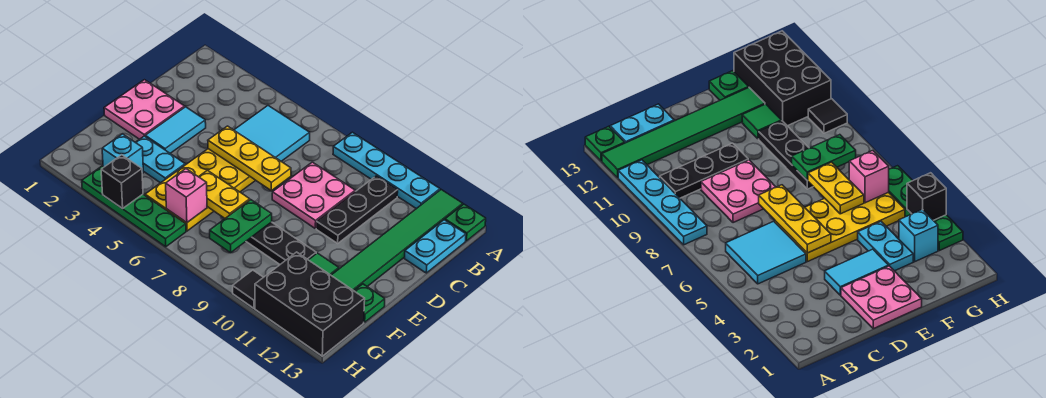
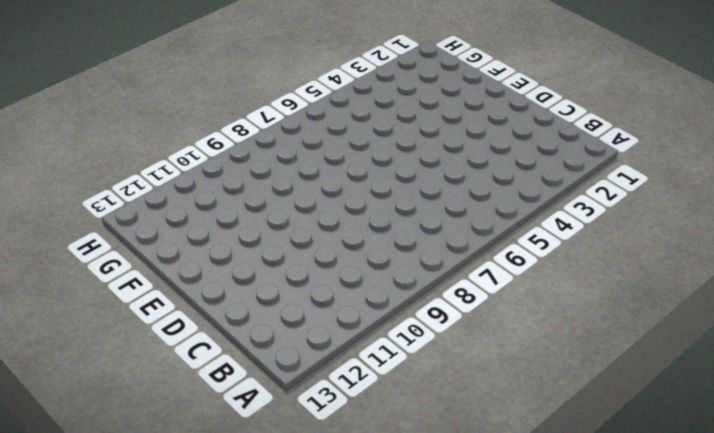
none -> cyan 1x4 plate [333,132,440,209]
none -> green 1x6 tile [331,190,463,291]
none -> green 1x1 plate [445,204,486,241]

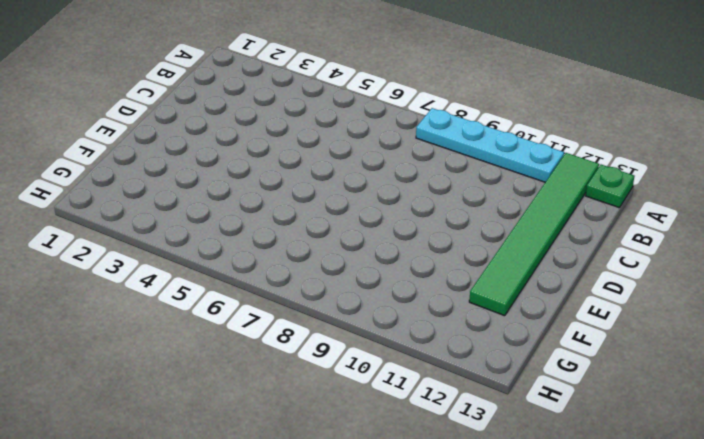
none -> cyan 2x2 tile [234,106,310,161]
none -> black 1x3 plate [316,176,398,243]
none -> cyan 1x2 plate [405,220,466,273]

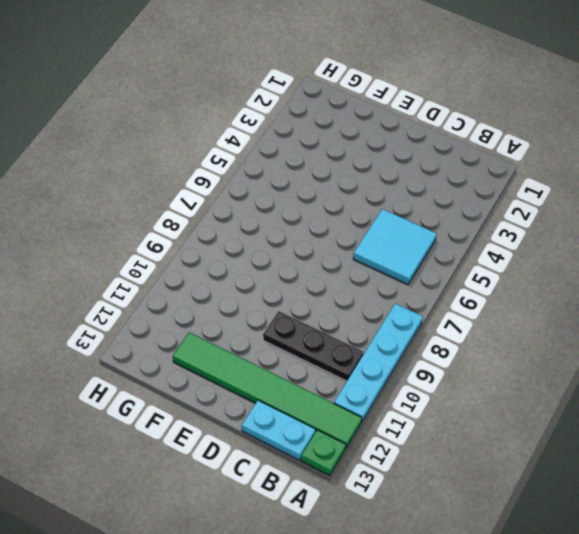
none -> pink 2x2 plate [272,162,355,228]
none -> pink 2x2 plate [104,80,185,139]
none -> cyan 1x2 tile [145,107,206,153]

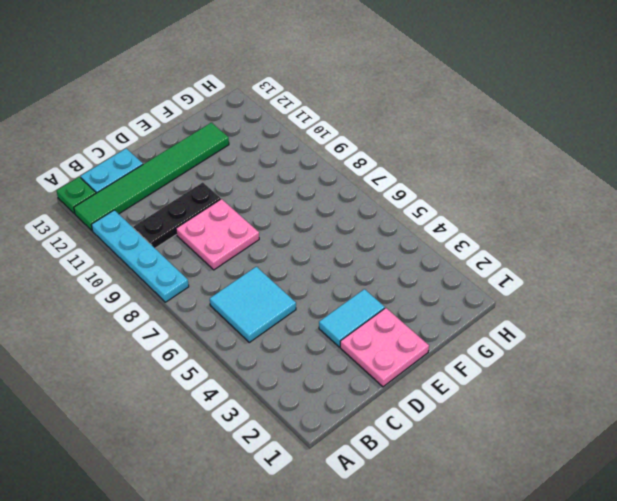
none -> yellow 2x4 plate [145,149,255,231]
none -> cyan 1x2 plate [135,136,185,183]
none -> black 1x3 plate [246,222,316,264]

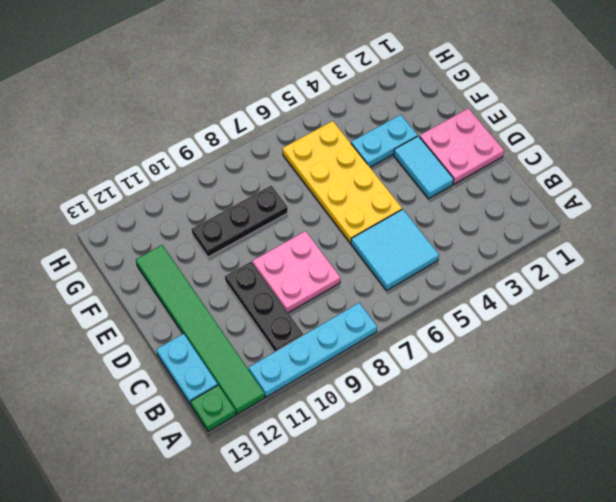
none -> green 1x1 tile [309,253,339,275]
none -> green 1x1 plate [354,284,385,322]
none -> cyan 1x1 brick [102,134,143,173]

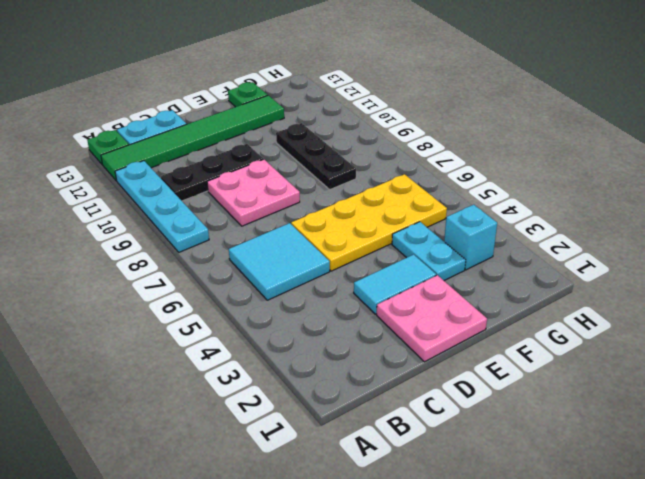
none -> green 1x1 tile [309,253,339,275]
none -> black 2x3 brick [255,252,365,356]
none -> green 1x4 plate [82,166,186,247]

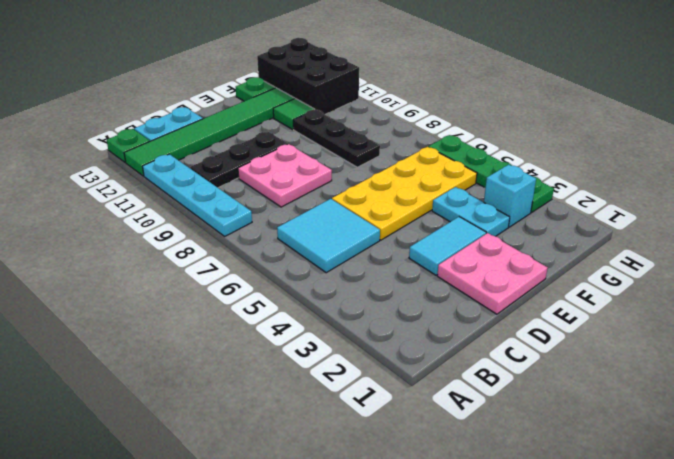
none -> black 1x1 tile [233,270,263,308]
none -> yellow 1x3 plate [208,126,291,191]
none -> yellow 1x2 plate [199,170,250,218]

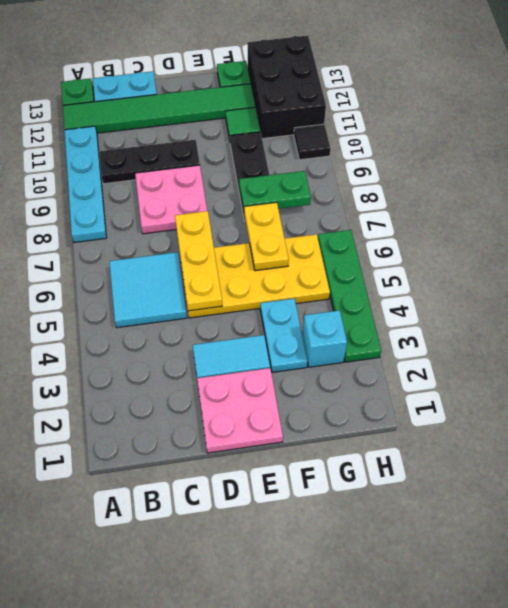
none -> pink 1x1 brick [166,169,207,223]
none -> black 1x1 brick [101,155,143,209]

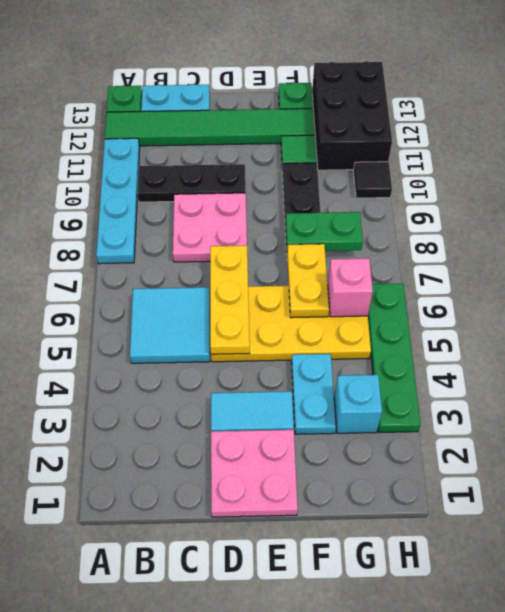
none -> black 1x1 brick [101,155,143,209]

